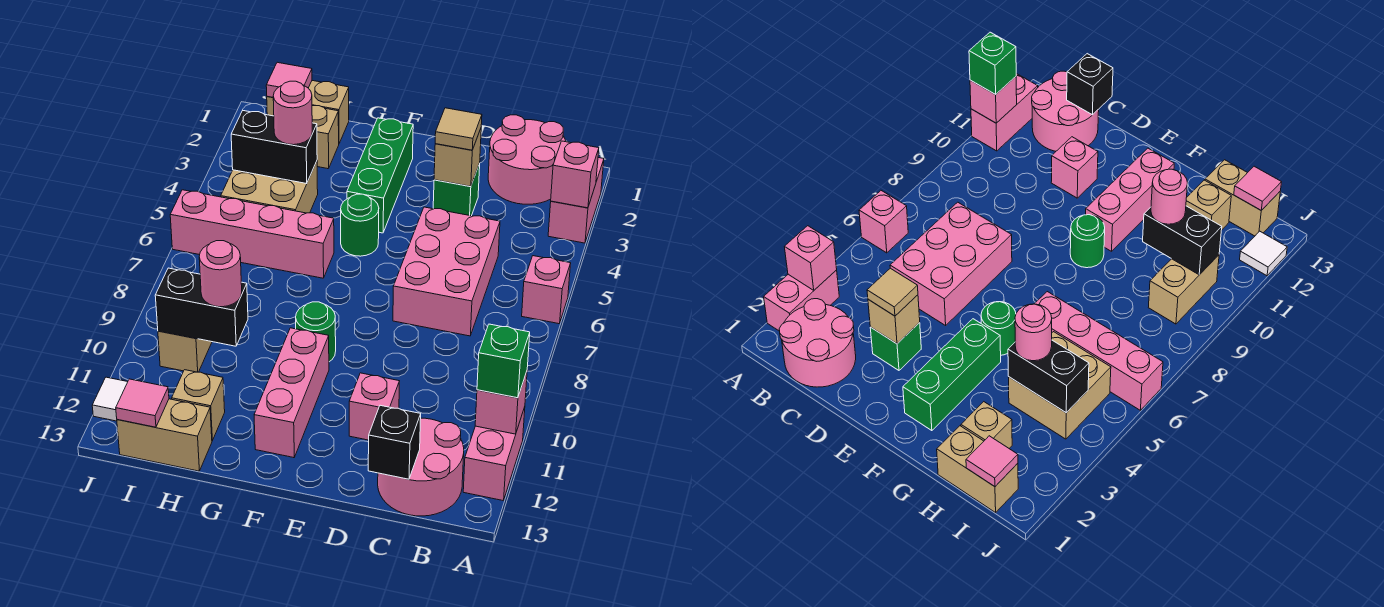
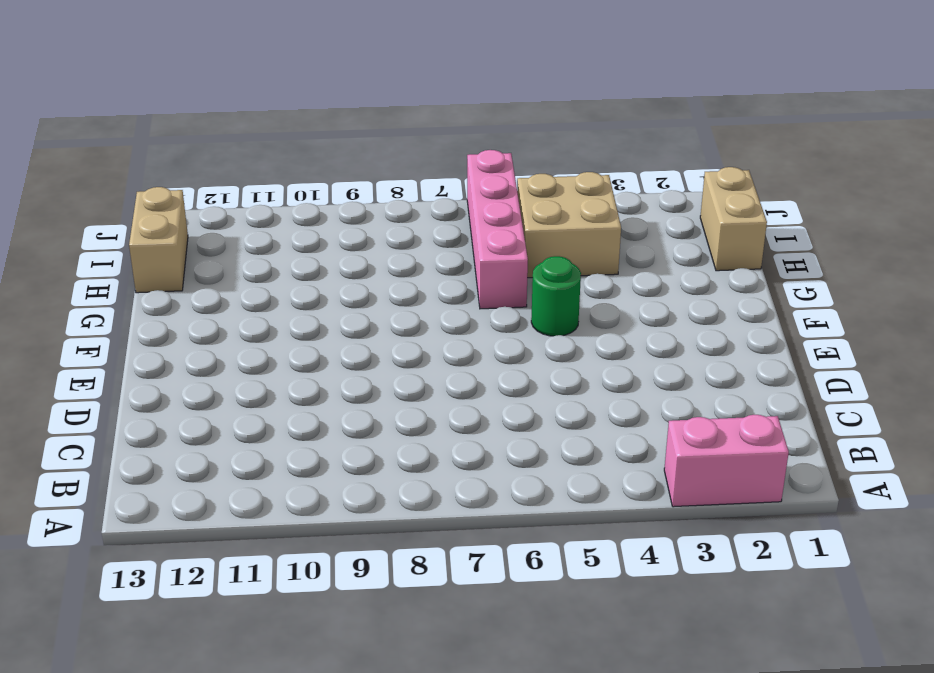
none -> pink 1x1 brick [522,256,571,324]
none -> pink 1x2 brick [463,407,525,501]
none -> pink 2x2 round brick [488,115,566,204]
none -> pink 2x2 round brick [378,418,464,516]

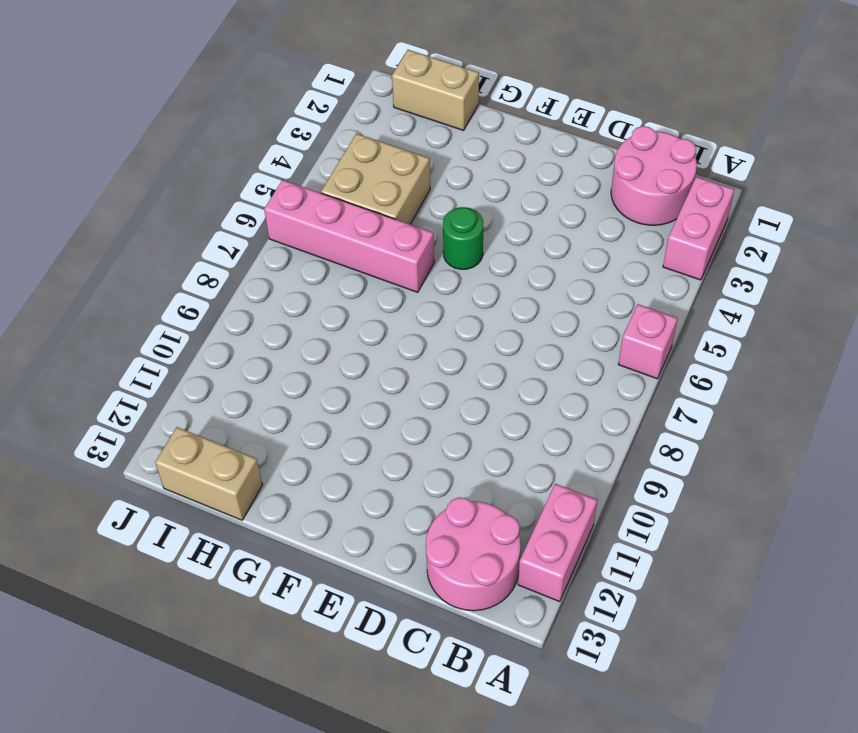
none -> pink 2x3 brick [393,207,500,336]
none -> green 1x1 brick [433,164,480,216]
none -> pink 1x1 brick [349,373,399,440]
none -> green 1x3 brick [347,118,413,233]

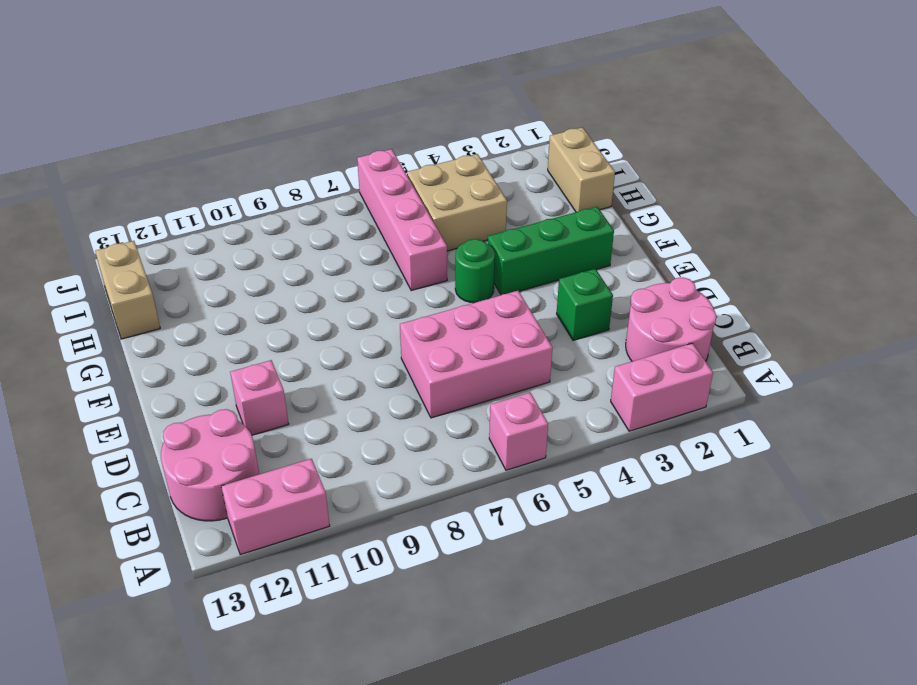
none -> green 1x1 round brick [296,302,336,362]
none -> pink 1x3 brick [254,328,329,458]
none -> tan 1x1 brick [312,106,339,169]
none -> tan 1x1 brick [172,370,225,441]

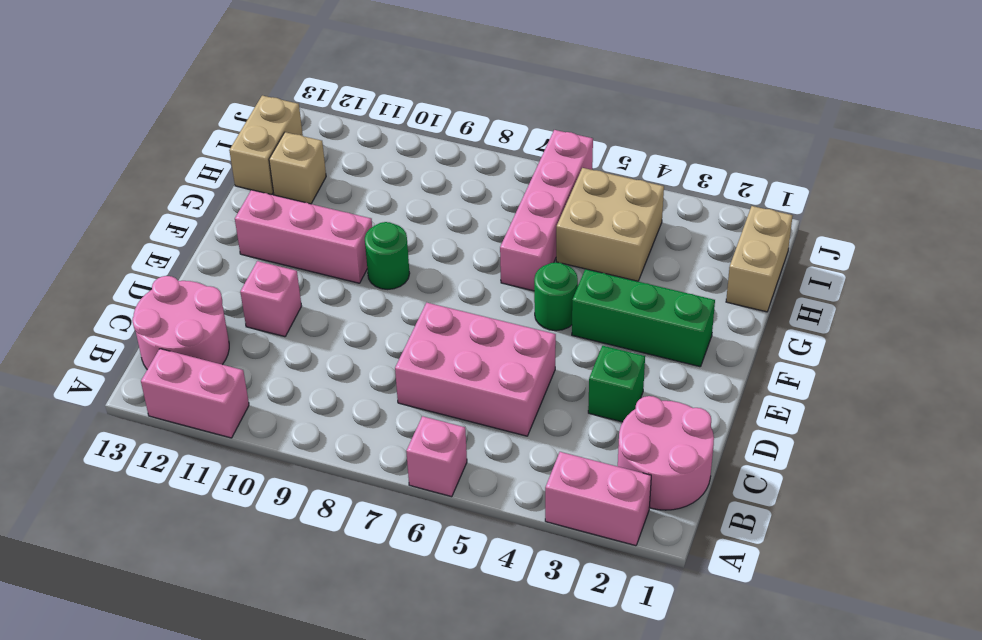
none -> tan 1x1 brick [312,106,339,169]
none -> tan 1x2 brick [158,331,212,372]
none -> white 1x1 tile [92,377,127,421]
none -> pink 1x1 brick [551,141,599,208]

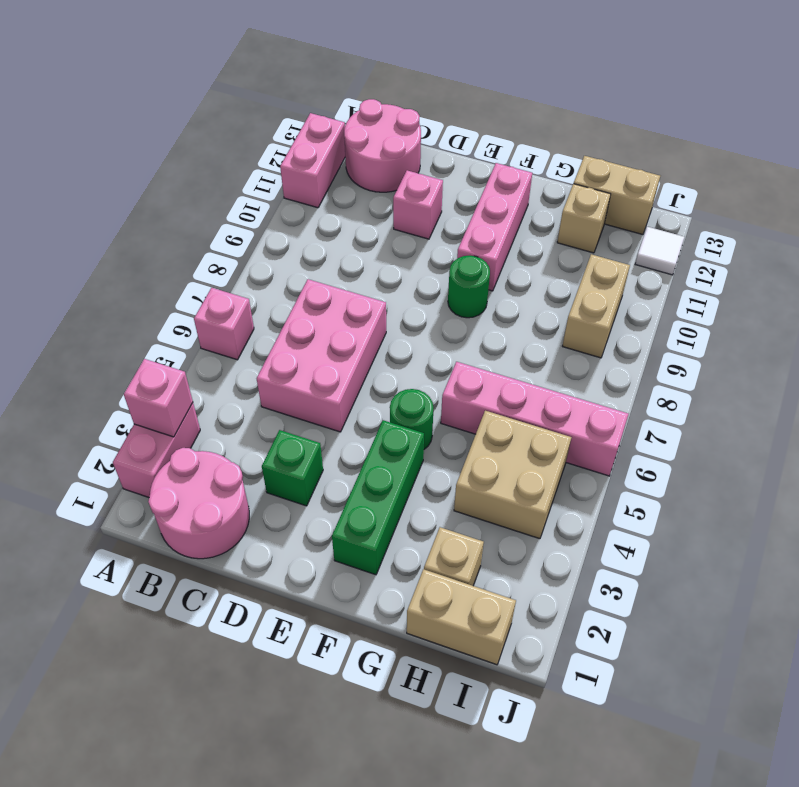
none -> pink 1x1 brick [475,372,527,434]
none -> black 1x1 brick [368,405,421,479]
none -> tan 1x1 brick [434,129,481,186]
none -> black 1x2 brick [231,110,317,184]

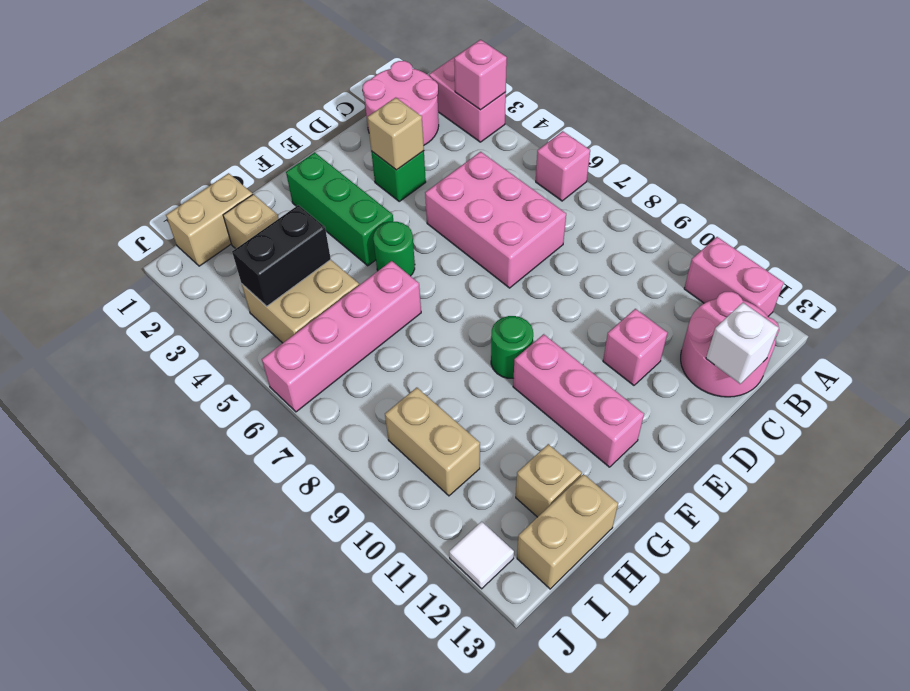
white 1x1 brick [706,303,779,384] -> black 1x1 brick [368,405,421,479]
none -> pink 1x1 brick [475,372,527,434]
none -> black 1x2 brick [155,268,248,346]
none -> pink 1x1 tile [266,62,312,97]
none -> pink 1x1 tile [116,379,169,427]

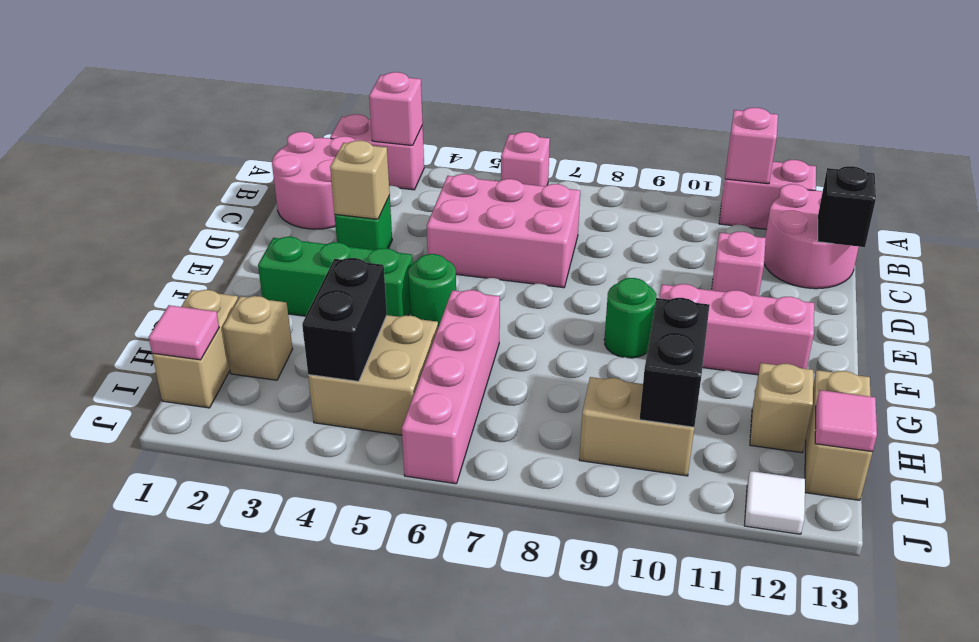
none -> green 1x1 brick [477,324,530,398]
none -> tan 1x1 tile [435,108,482,150]
none -> pink 1x1 round brick [273,81,312,145]
none -> pink 1x1 round brick [199,241,242,307]

